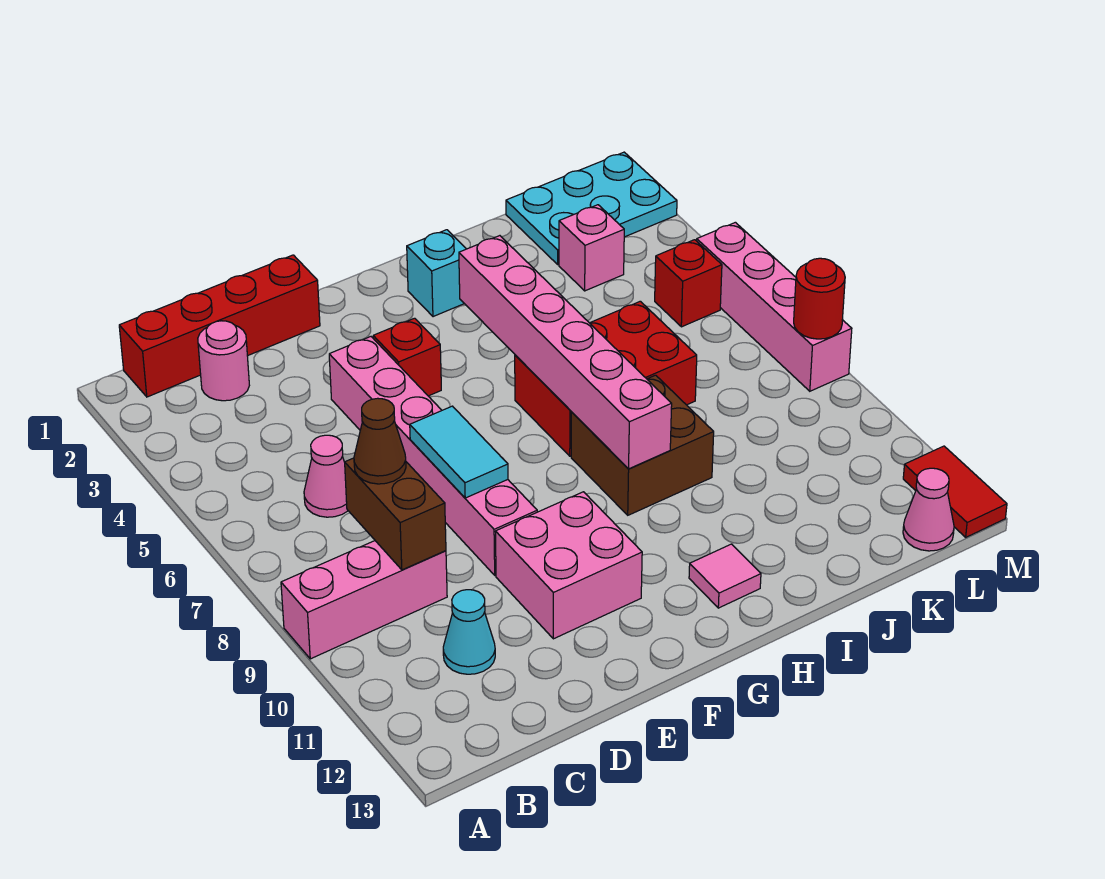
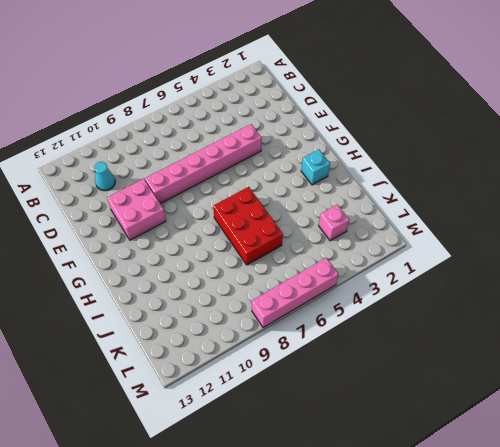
none -> pink 1x3 brick [281,541,447,659]
none -> red 1x4 brick [119,255,320,397]
none -> pink 1x1 round brick [198,321,249,401]

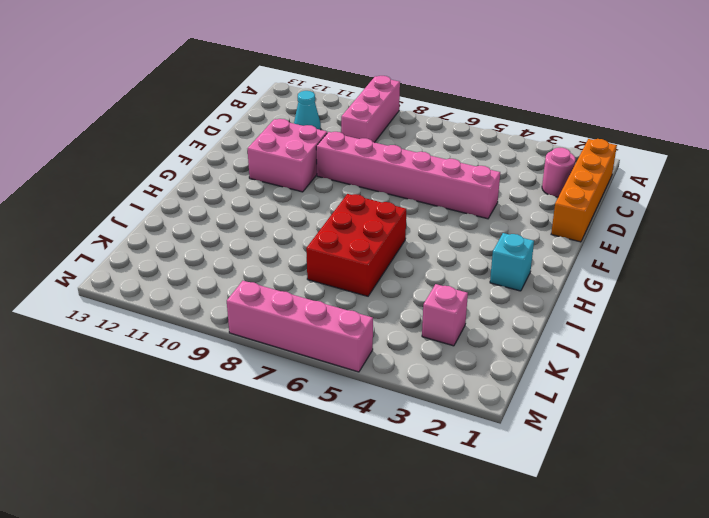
orange 1x4 brick [551,139,617,242] -> red 1x4 brick [119,255,320,397]
none -> pink 1x1 cone [304,435,348,517]
none -> red 1x1 brick [373,318,441,396]
none -> brown 2x2 brick [571,375,714,515]

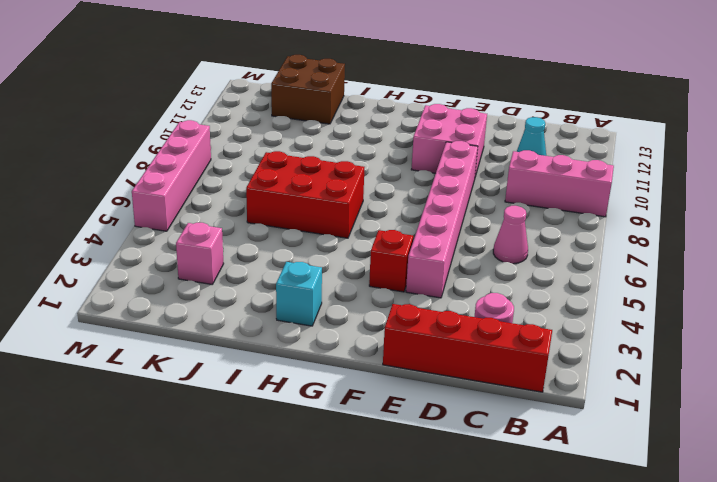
brown 2x2 brick [271,55,345,124] -> brown 2x2 brick moved to [571,375,714,515]
none -> pink 1x1 tile [689,544,761,608]
none -> cyan 2x3 plate [506,152,677,264]
none -> red 1x1 brick [655,240,722,327]

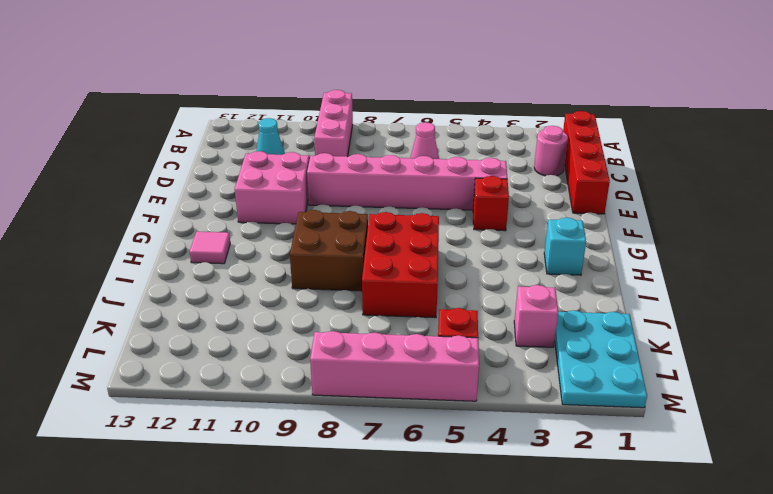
none -> pink 1x1 cone [903,468,954,551]
none -> red 1x2 tile [903,446,1007,537]
none -> brown 1x2 brick [345,458,446,570]

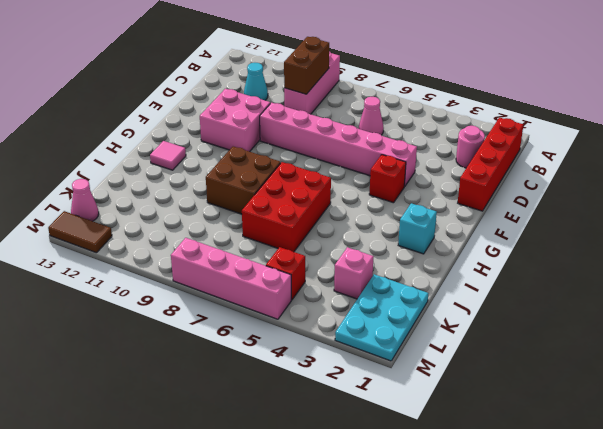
brown 1x2 brick [284,37,329,94] -> brown 1x2 brick turned to [345,458,446,570]
brown 1x2 tile [48,211,112,253] -> red 1x2 tile [903,446,1007,537]
none -> cyan 1x2 tile [410,406,508,498]
none -> pink 1x6 brick [459,236,672,469]
none -> red 1x1 round brick [794,258,845,339]

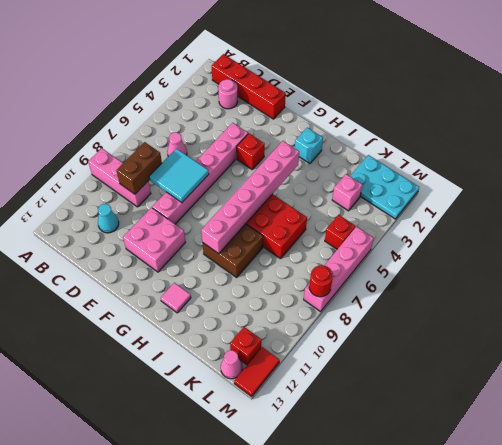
cyan 2x2 tile [149,149,209,203] -> cyan 1x2 tile [410,406,508,498]
red 1x1 brick [230,327,261,365] -> none
none -> brown 1x1 cone [354,398,406,484]

